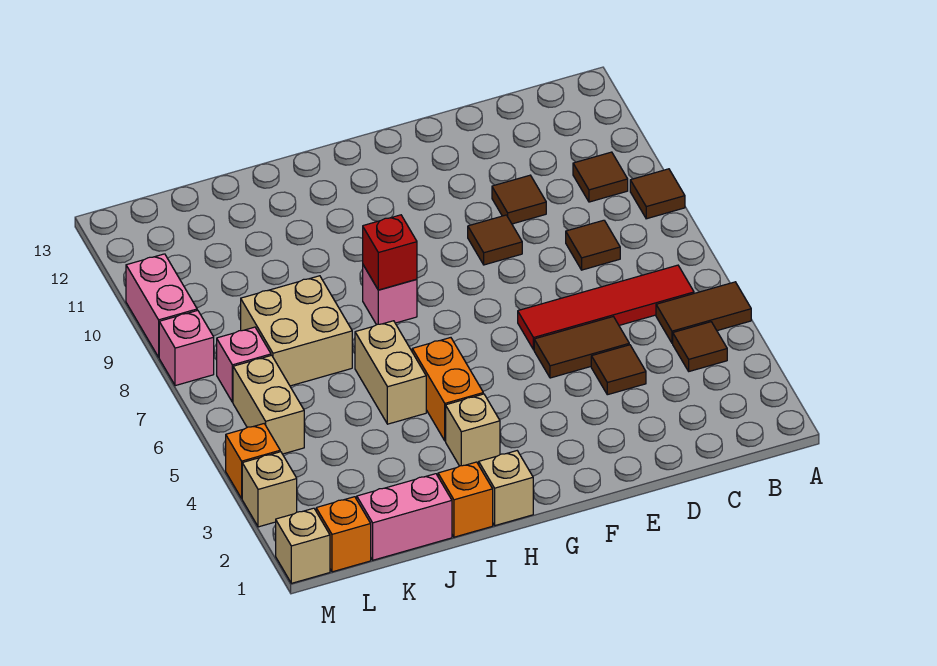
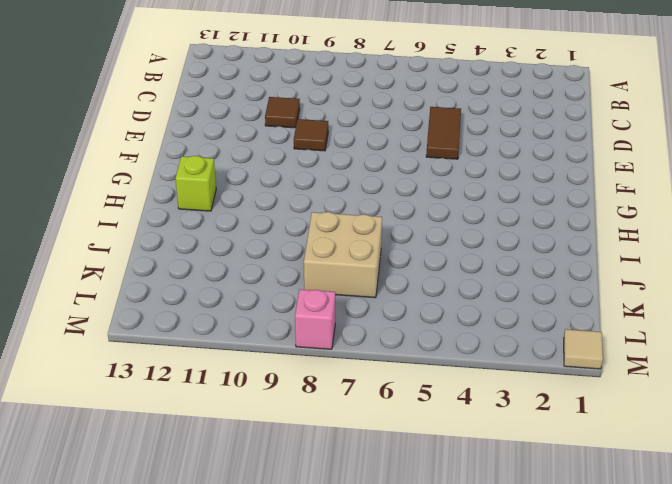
lime 1x1 brick [175,156,216,211] -> none
tan 1x1 tile [564,329,603,369] -> tan 1x1 brick [276,508,330,583]
none -> brown 1x2 tile [656,282,751,343]
none -> brown 1x1 tile [630,169,685,219]
none -> brown 1x1 tile [673,322,727,371]

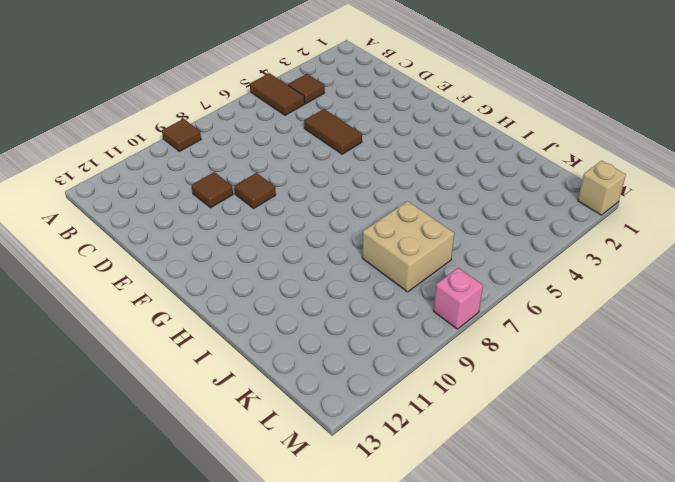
none -> red 1x4 tile [518,265,694,350]
none -> brown 1x1 tile [573,152,628,202]
none -> brown 1x1 tile [566,220,620,270]

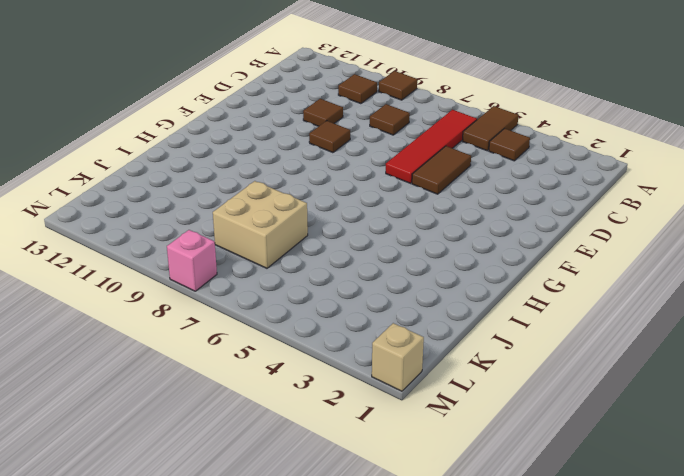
none -> brown 1x1 tile [591,345,646,395]
none -> tan 1x1 brick [478,451,533,526]
none -> tan 1x1 brick [446,394,500,466]

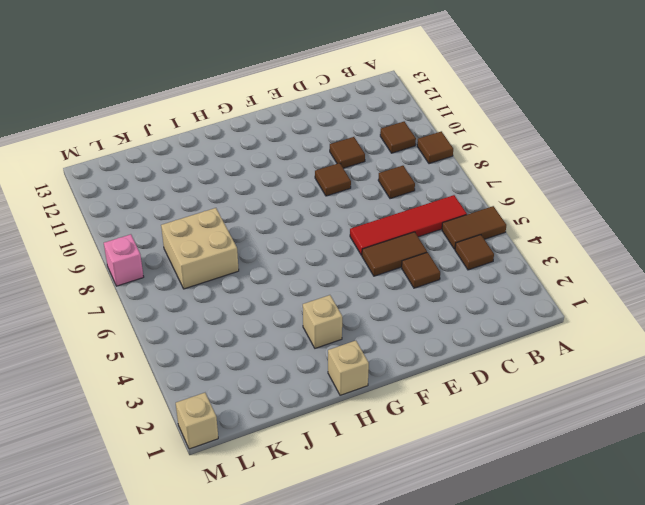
none -> orange 1x2 brick [412,338,483,441]
none -> pink 1x1 brick [363,265,417,325]
none -> orange 1x1 brick [438,462,493,537]

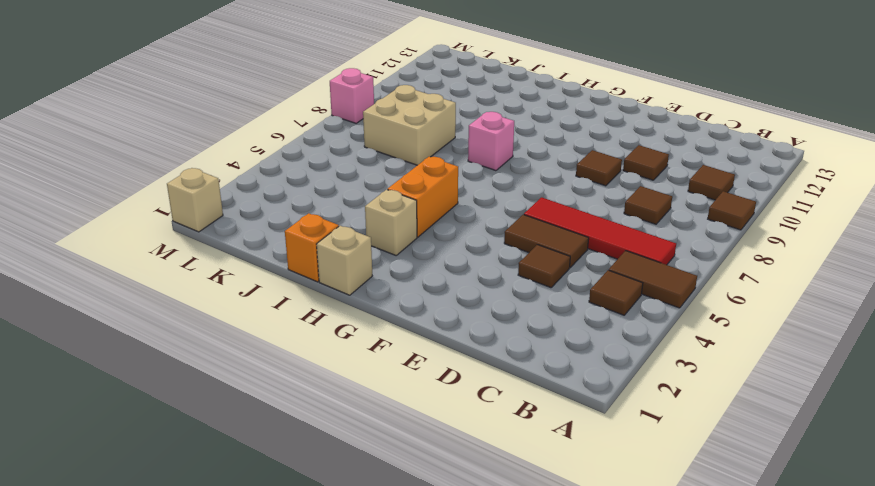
none -> tan 1x2 brick [355,321,426,424]
none -> pink 1x2 brick [357,474,452,560]
none -> orange 1x1 brick [316,497,371,572]

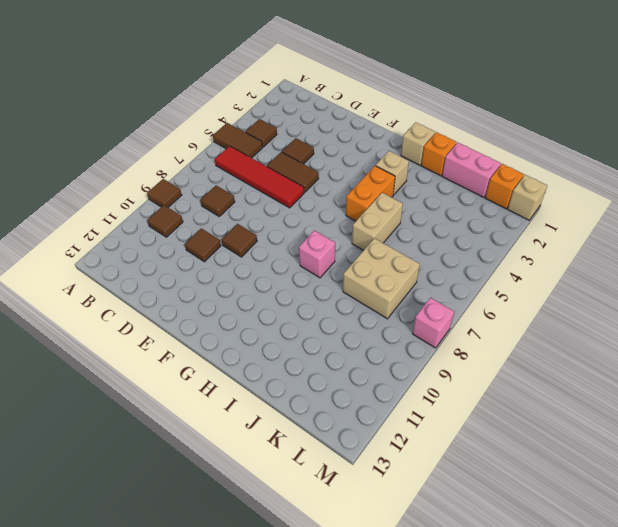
none -> tan 1x2 brick [233,355,304,454]
none -> pink 1x1 brick [217,327,271,402]
none -> tan 1x1 brick [242,452,297,527]

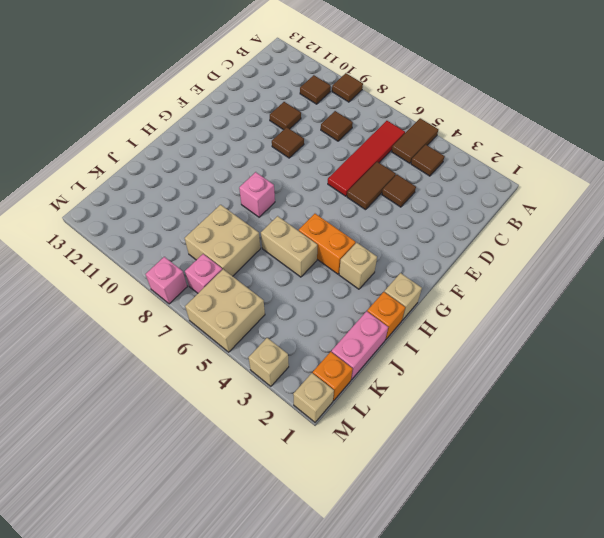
tan 2x2 brick [185,269,265,352] -> tan 1x2 brick [233,355,304,454]
none -> orange 1x1 brick [226,424,280,498]
none -> pink 1x2 brick [126,254,197,357]
none -> red 1x1 brick [363,215,417,290]

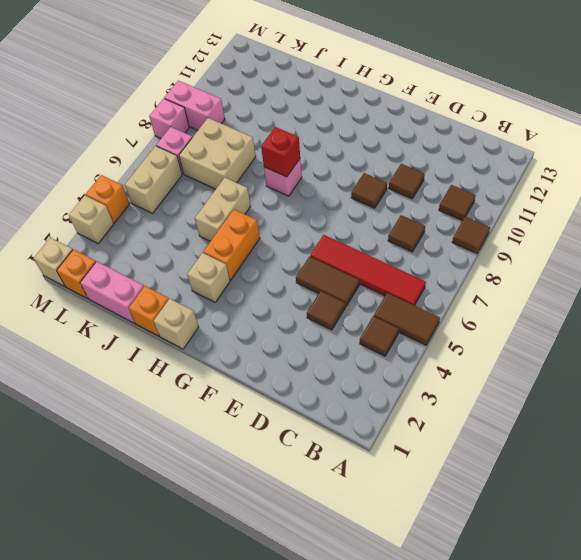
pink 1x2 brick [164,81,225,130] -> pink 1x2 brick turned to [126,254,197,357]

